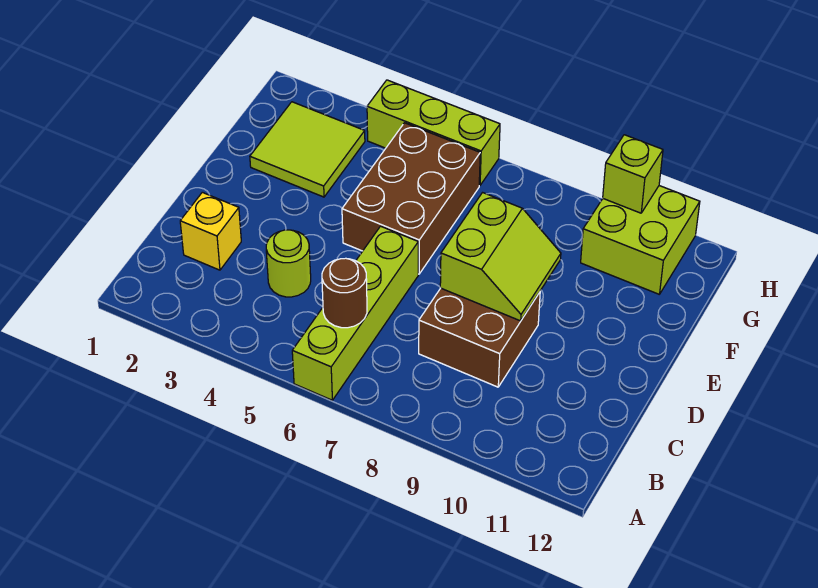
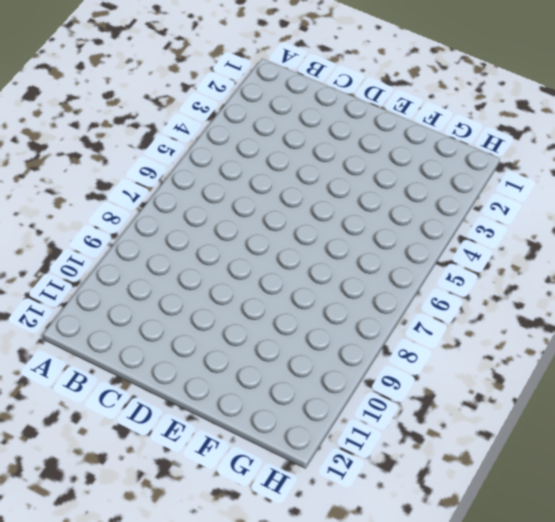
none -> lime 1x4 brick [292,226,418,400]
none -> yellow 1x1 brick [180,192,241,270]

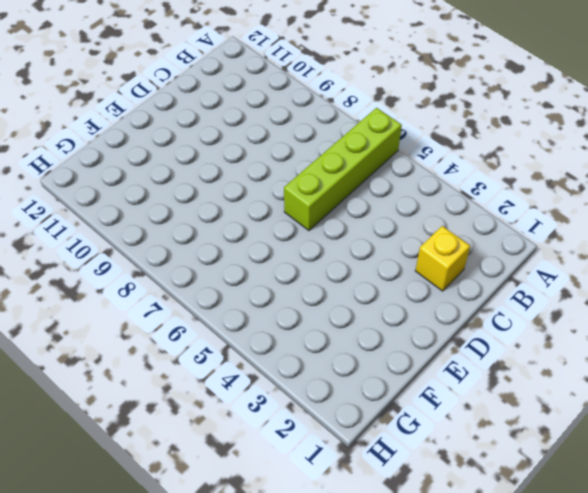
none -> lime 1x1 round brick [266,230,311,297]
none -> brown 2x2 brick [419,288,540,387]

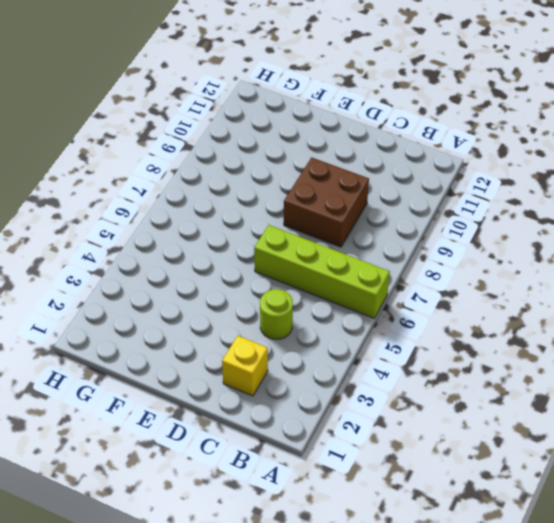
none -> brown 2x3 brick [342,123,480,274]
none -> lime 2x2 tile [250,102,365,197]

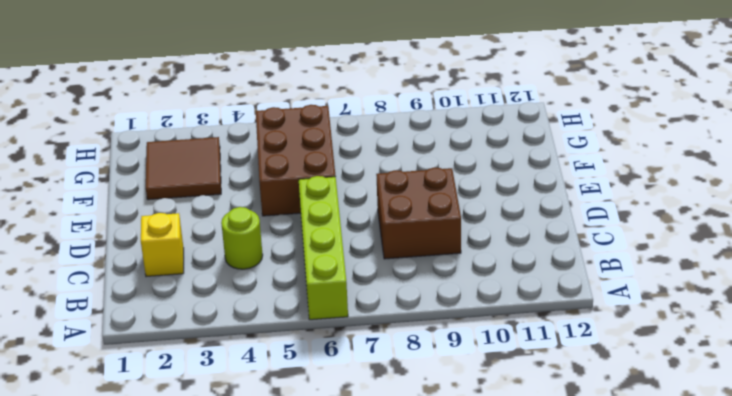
brown 2x2 tile [146,137,221,200] -> lime 2x2 tile [250,102,365,197]
none -> lime 2x2 brick [581,186,700,294]
none -> lime 1x3 brick [367,80,500,185]

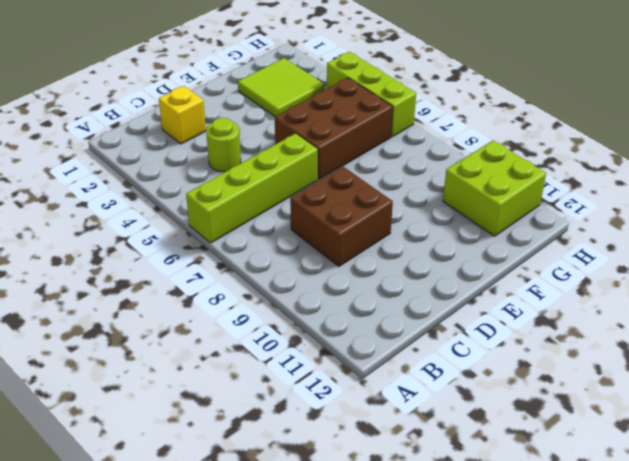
none -> brown 1x1 round brick [322,258,367,328]
none -> lime 2x2 slope [440,193,561,321]

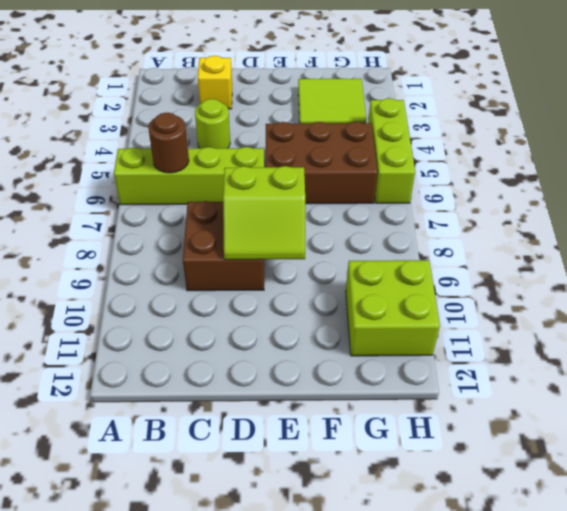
none -> lime 1x1 brick [603,135,663,213]

